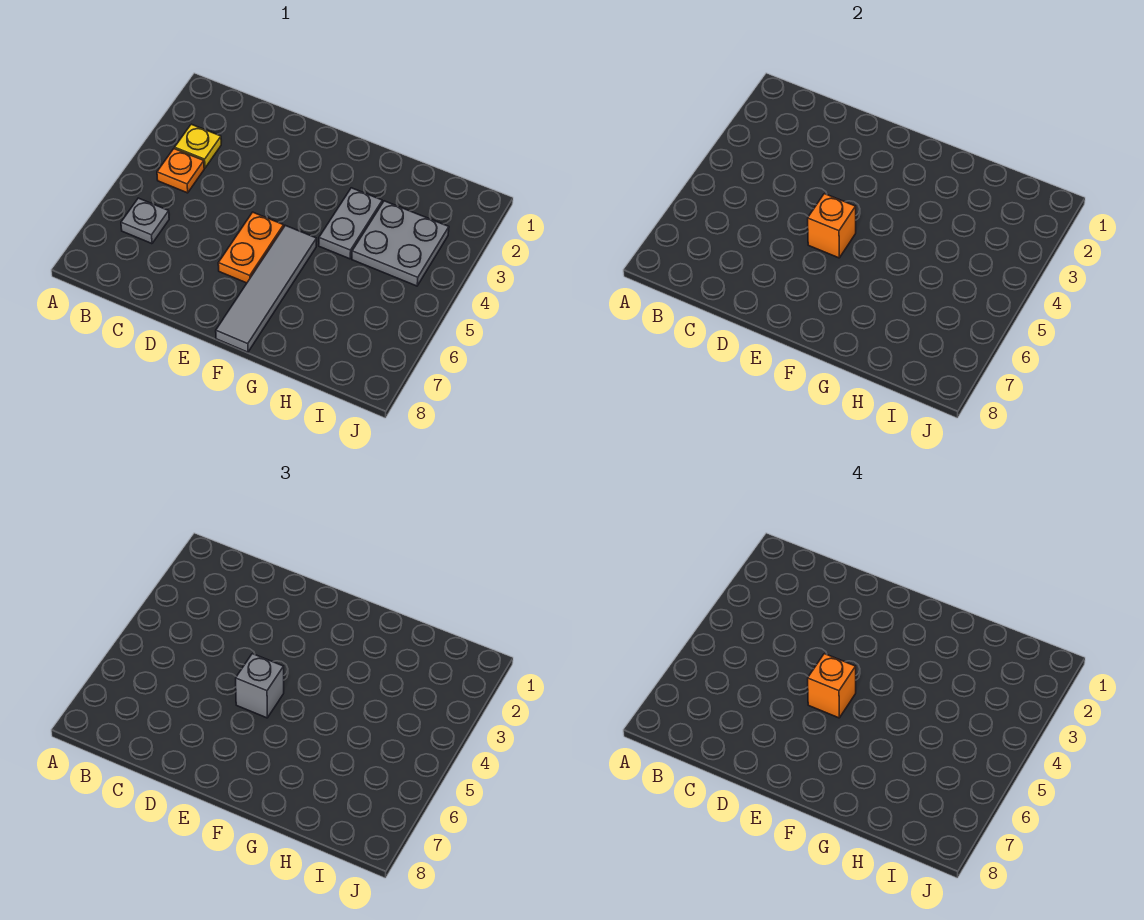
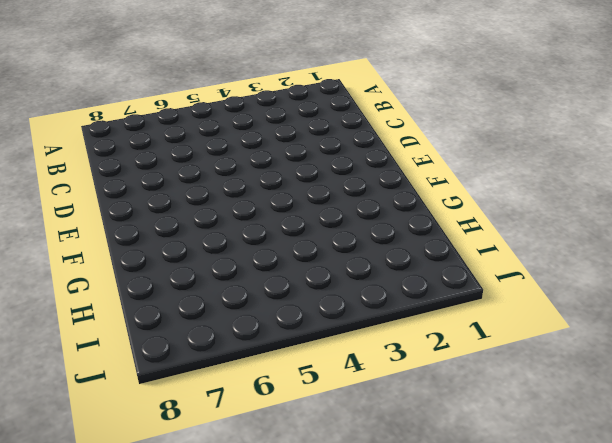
none -> yellow 1x1 plate [175,124,221,168]
none -> orange 1x1 plate [157,149,204,193]

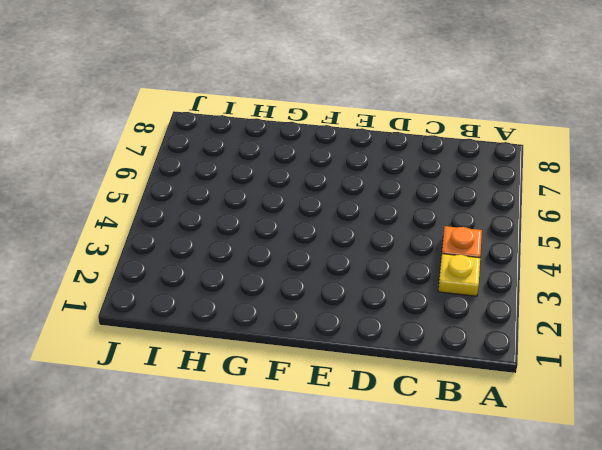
none -> grey 1x1 plate [121,198,169,244]
none -> orange 1x2 plate [218,212,284,283]

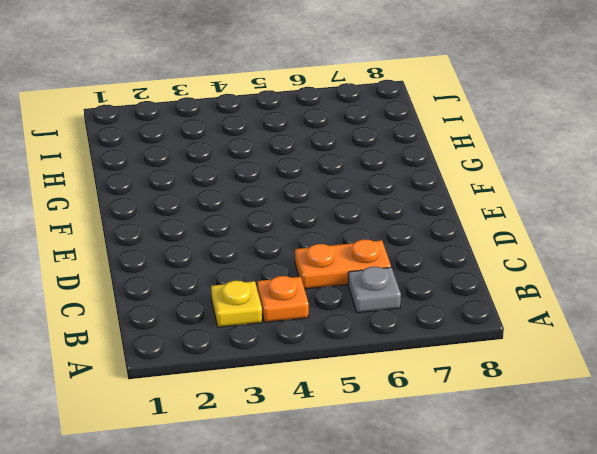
orange 1x2 plate [295,239,391,289] -> orange 1x2 plate moved to [218,212,284,283]
none -> grey 1x4 tile [216,225,317,352]
none -> grey 1x2 plate [319,188,382,259]

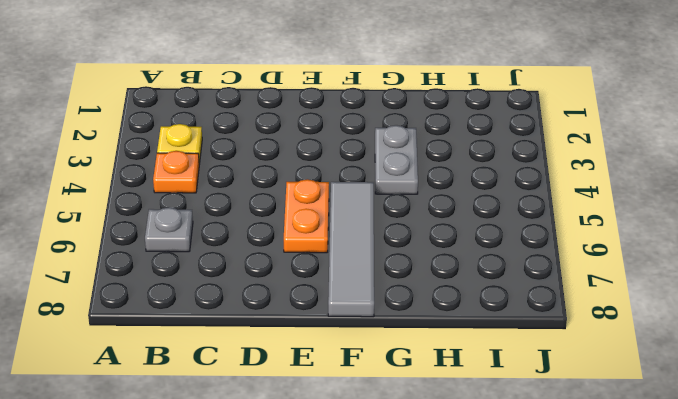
none -> grey 2x2 plate [352,201,449,286]
none -> orange 1x1 brick [808,194,856,258]

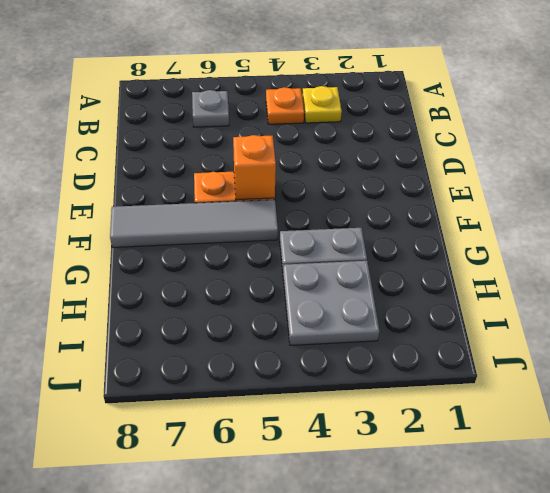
none -> grey 1x1 brick [236,654,284,718]
none -> orange 1x1 brick [808,654,856,718]

